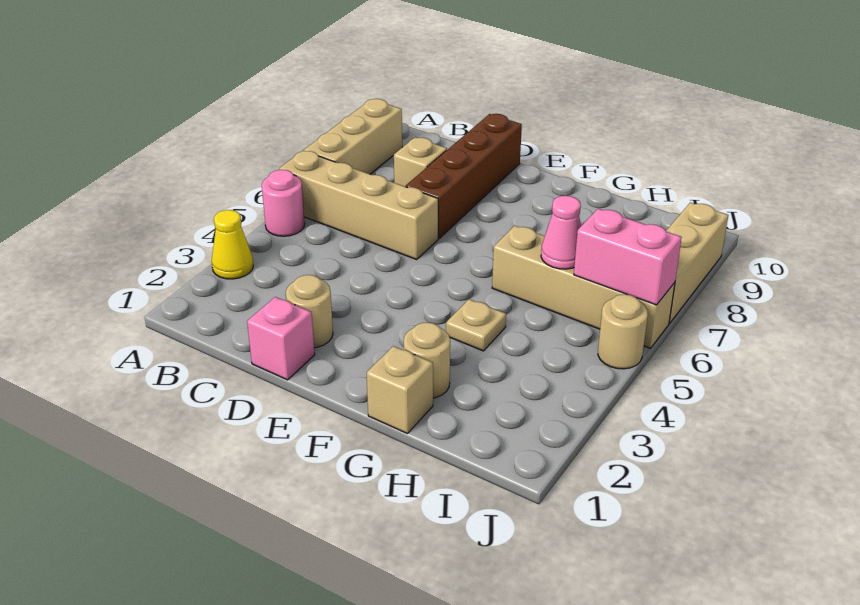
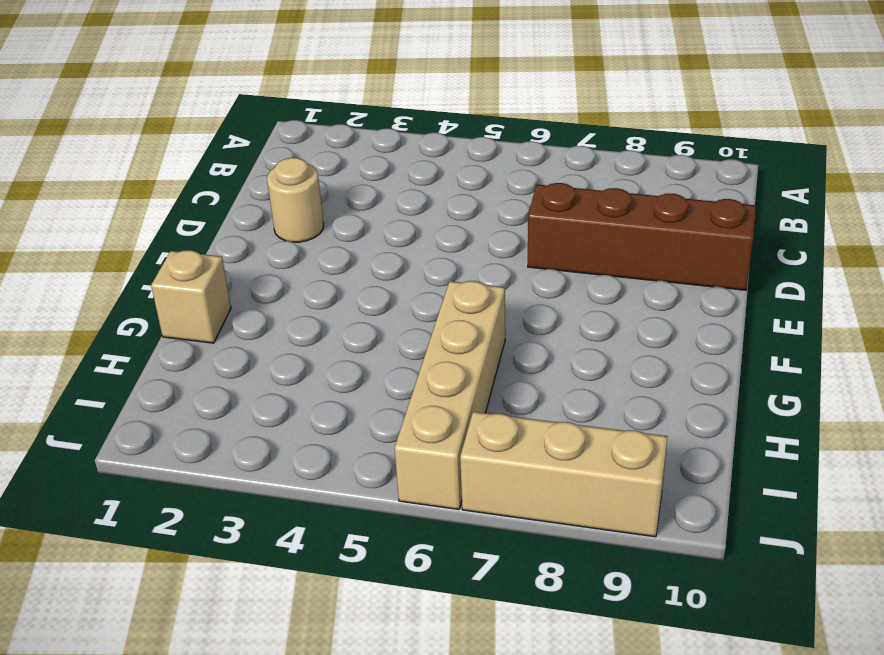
none -> yellow 1x1 cone [212,210,253,279]
none -> pink 1x1 round brick [262,170,305,236]
none -> tan 1x4 brick [279,151,438,259]

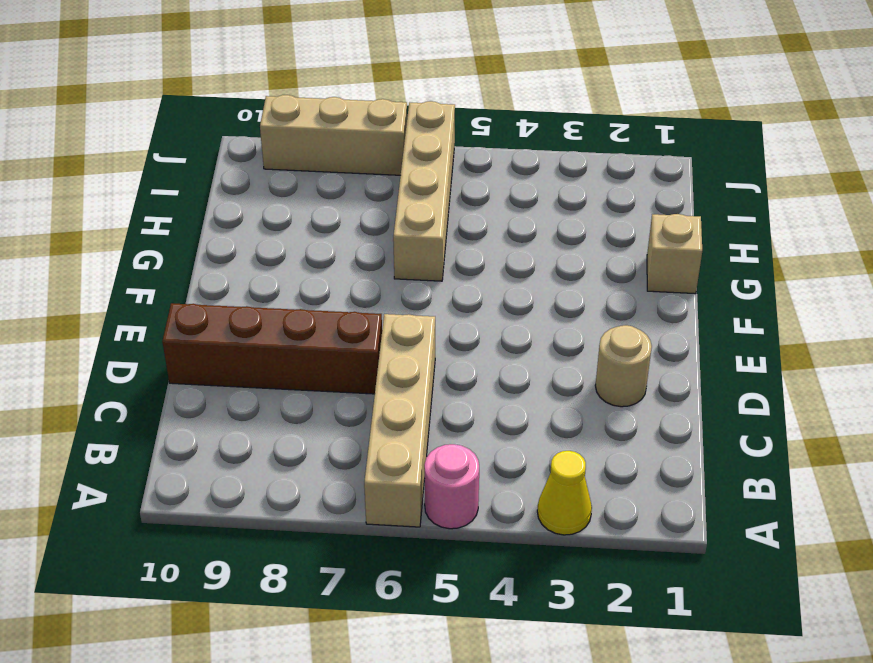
none -> tan 1x3 brick [304,99,402,174]
none -> tan 1x1 brick [394,138,447,187]
none -> pink 1x1 brick [247,297,315,380]

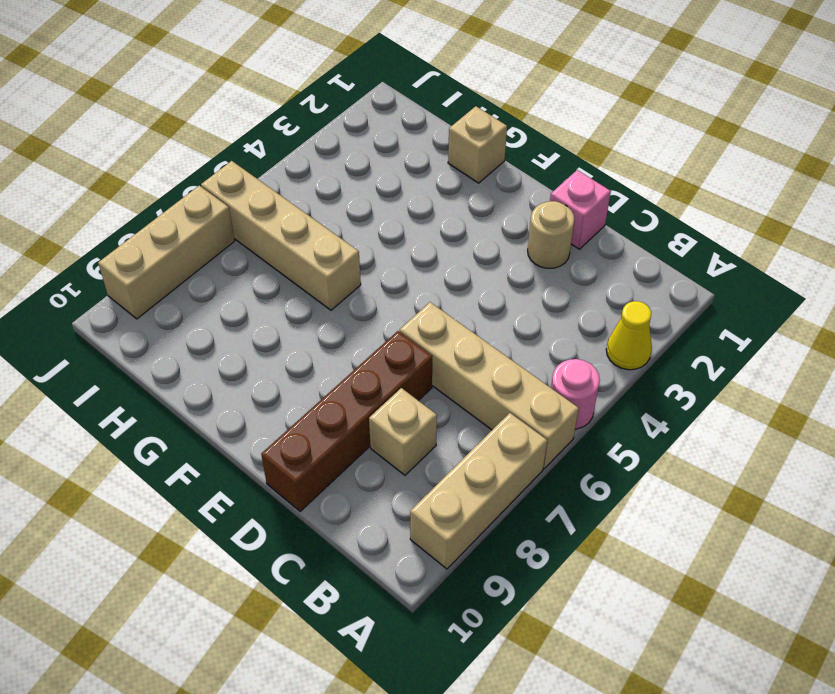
none -> tan 1x1 round brick [404,323,450,398]
none -> tan 1x1 plate [446,299,506,351]
none -> tan 1x1 round brick [598,294,648,369]

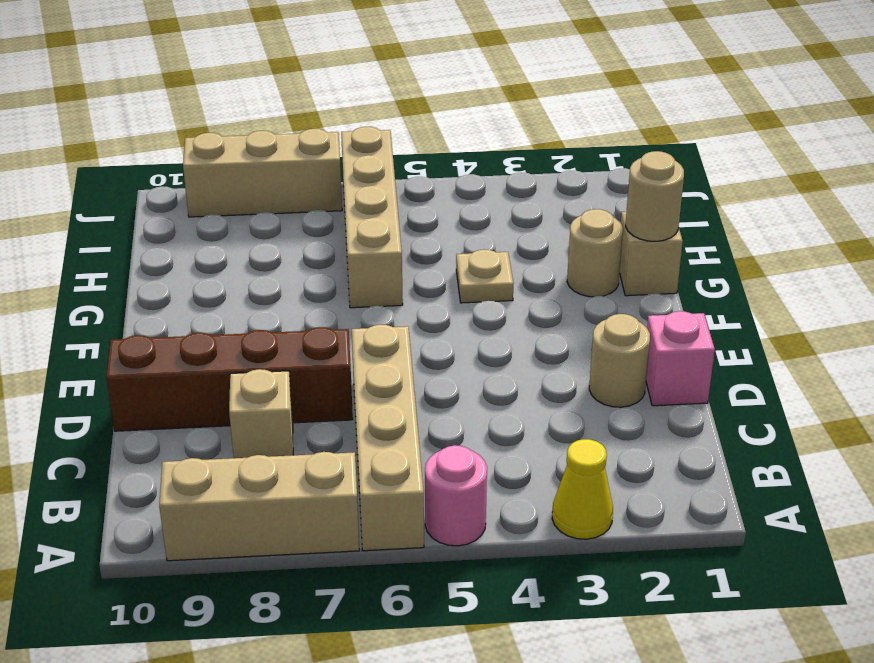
tan 1x1 round brick [626,151,684,241] -> tan 1x1 round brick moved to [598,294,648,369]
none -> pink 1x1 cone [541,196,581,269]
none -> pink 1x2 brick [574,209,682,305]

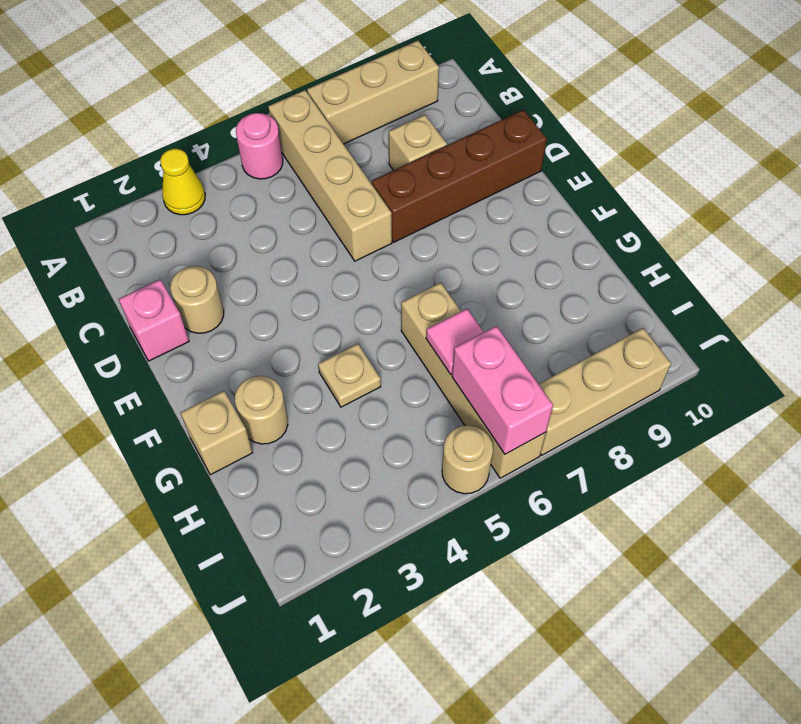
pink 1x1 tile [426,309,484,374] -> pink 1x1 cone [541,196,581,269]

